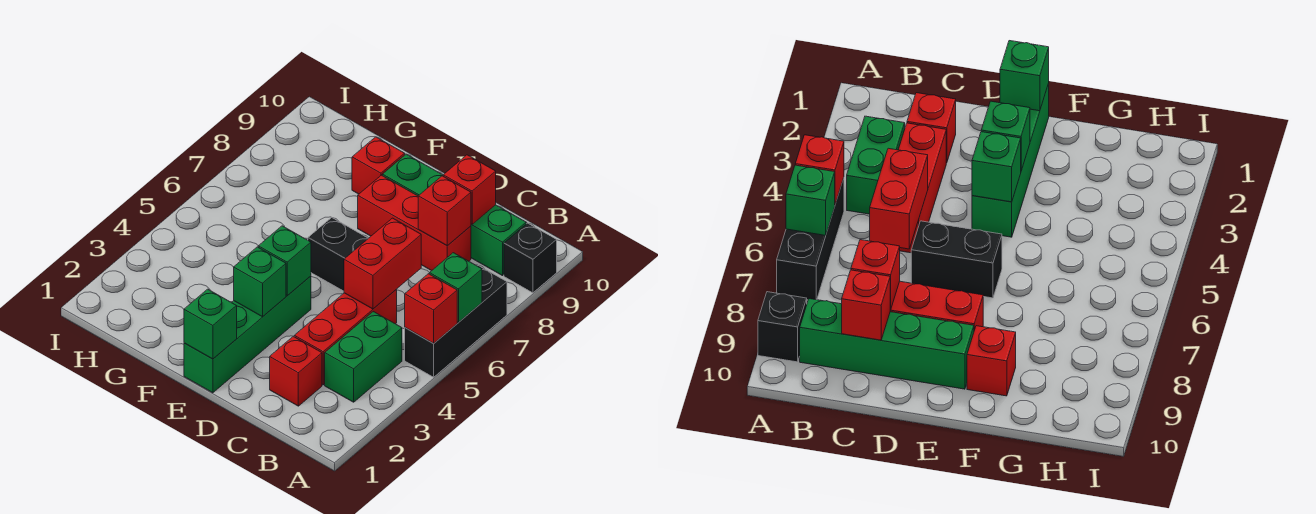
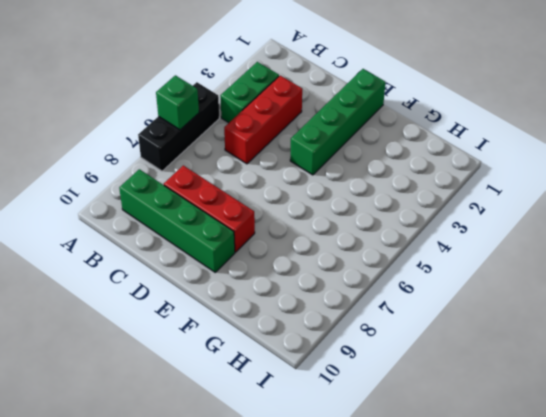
none -> black 1x1 brick [504,223,557,293]
none -> red 1x1 brick [270,336,322,406]
none -> black 1x2 brick [308,217,368,291]

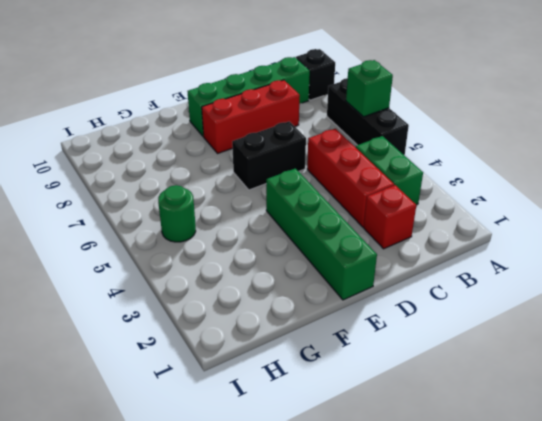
green 1x1 round brick [158,185,196,242] -> none
none -> red 1x1 brick [352,137,405,194]
none -> red 1x1 brick [405,274,457,344]
none -> red 1x2 brick [344,218,421,309]

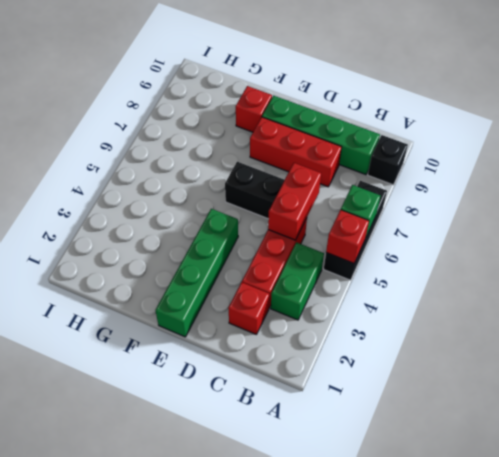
none -> red 1x1 brick [418,176,471,246]
none -> red 1x1 brick [443,155,496,224]
none -> green 1x1 brick [184,289,237,359]

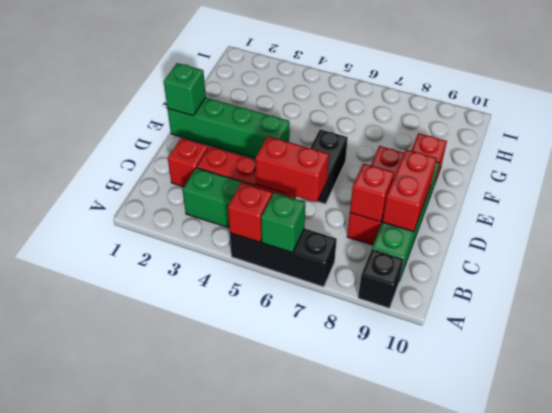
red 1x2 brick [382,149,437,232] -> red 1x1 brick [443,155,496,224]
none -> green 1x1 brick [234,247,286,317]
none -> green 1x1 brick [258,226,311,296]

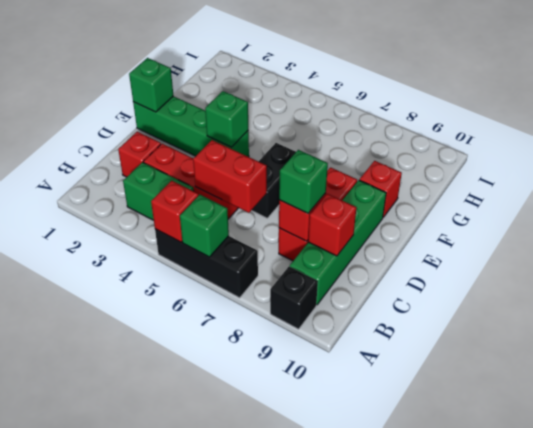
green 1x1 brick [279,150,328,213] -> green 1x1 brick moved to [234,247,286,317]

